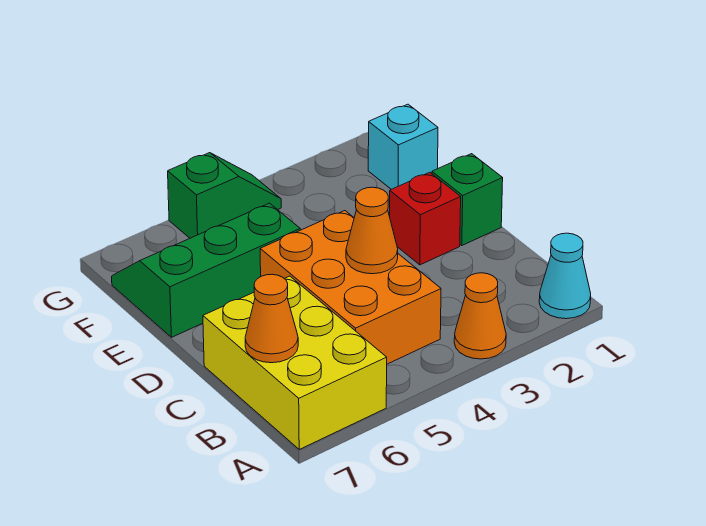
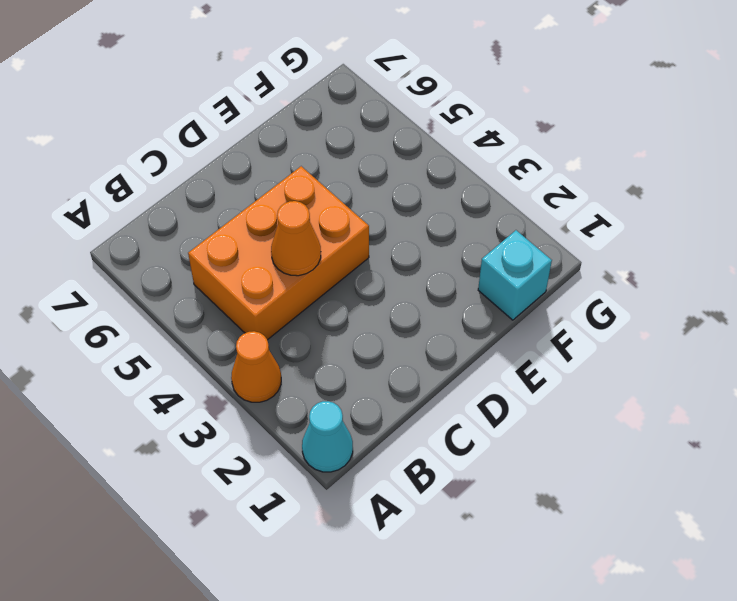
none -> yellow 2x3 brick [203,276,387,449]
none -> green 1x1 brick [432,154,503,245]

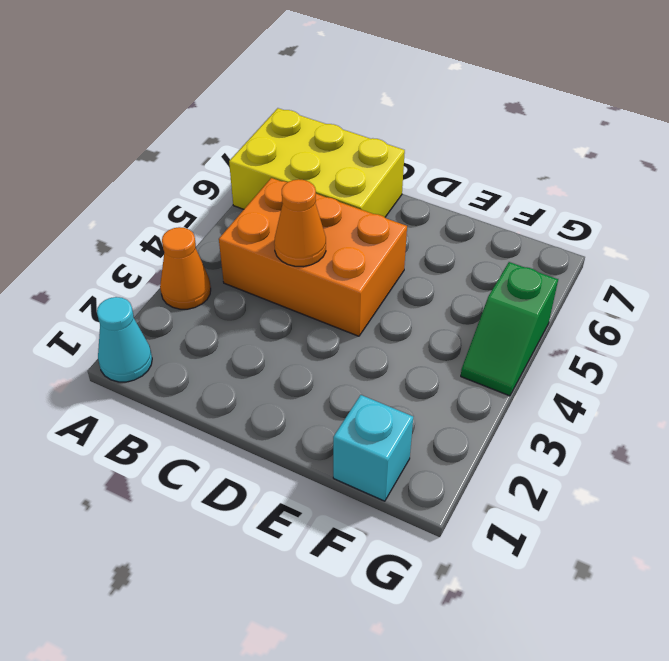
none -> green 1x1 brick [432,154,503,245]
none -> red 1x1 brick [390,172,461,265]

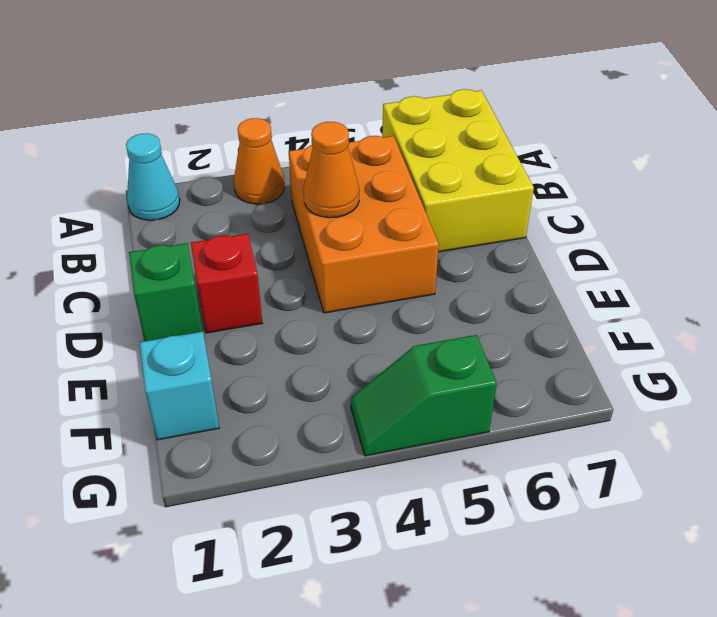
none -> green 2x3 slope [112,203,300,337]
none -> orange 1x1 cone [245,274,298,363]

